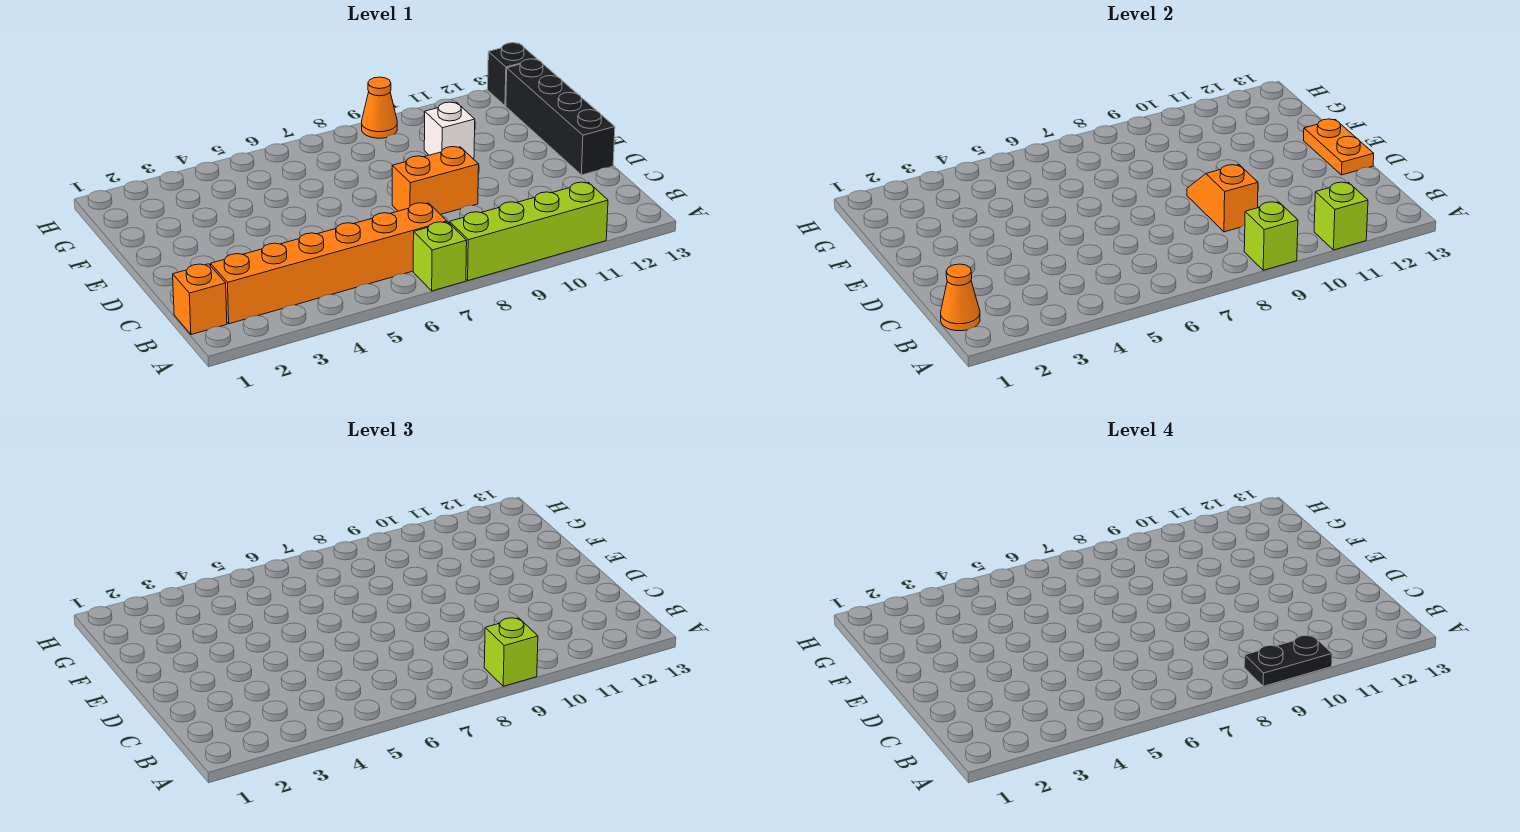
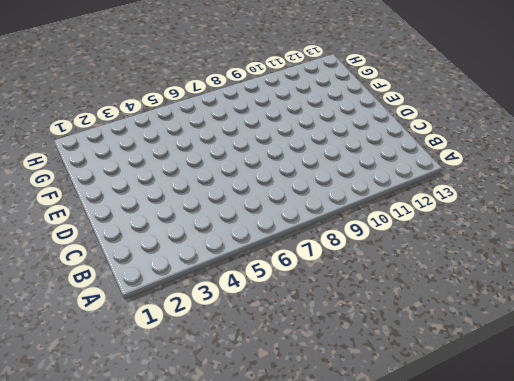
none -> lime 1x1 brick [413,222,467,291]
none -> lime 1x4 brick [450,182,608,281]
none -> orange 1x1 brick [173,264,227,335]

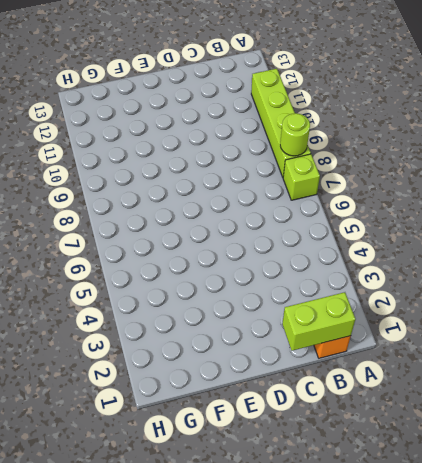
lime 1x1 round brick [280,113,310,156] -> none
lime 1x2 brick [282,292,355,351] -> orange 1x1 cone [941,264,980,331]
none -> orange 1x6 brick [211,203,447,324]
none -> orange 1x2 brick [392,147,479,215]
none -> black 1x4 brick [506,59,615,175]

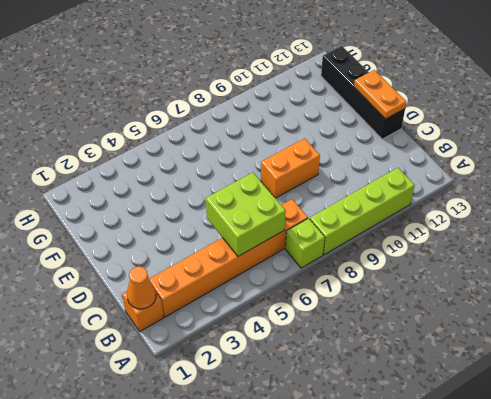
lime 2x2 brick [206,173,286,256] -> none
none -> white 1x1 brick [424,102,475,159]
none -> orange 1x1 cone [362,77,397,138]
none -> black 1x1 brick [488,43,537,106]

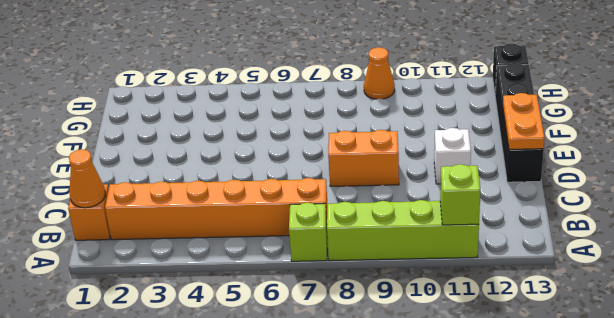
white 1x1 brick [434,128,471,184] -> white 1x1 brick moved to [424,102,475,159]
none -> lime 1x1 brick [1244,202,1298,270]
none -> orange 1x2 slope [1187,165,1258,232]
none -> lime 1x1 brick [484,618,538,686]

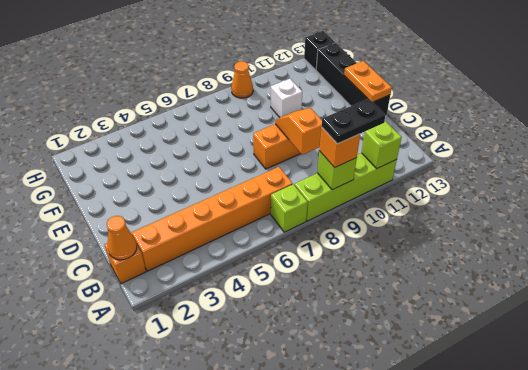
orange 1x1 brick [319,127,360,168] -> lime 1x1 brick [484,618,538,686]

